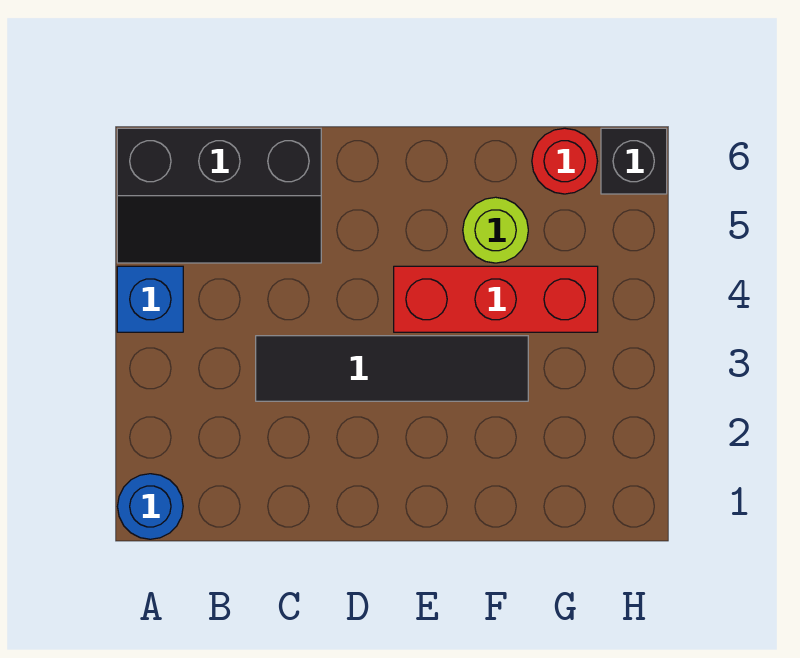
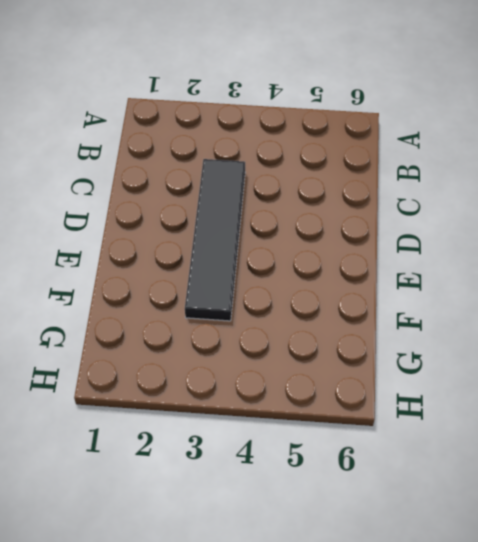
none -> blue 1x1 round brick [118,474,183,539]
none -> blue 1x1 brick [117,266,183,332]

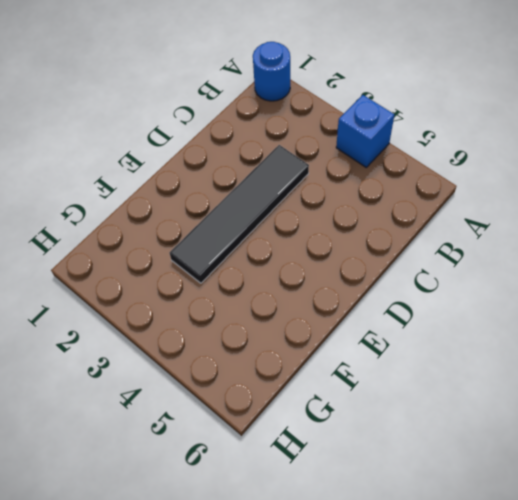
none -> black 2x3 slope [117,128,321,263]
none -> red 1x3 brick [394,266,598,332]

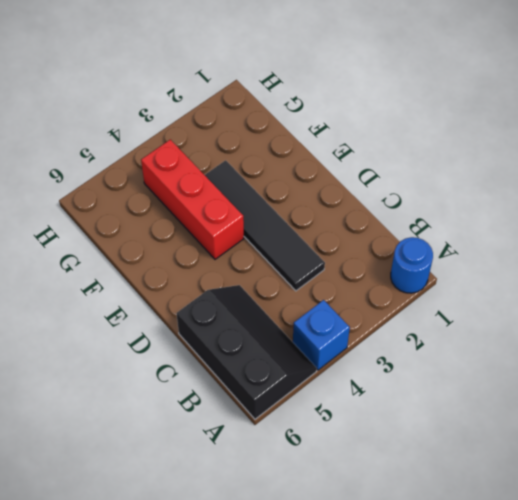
none -> lime 1x1 round brick [463,197,528,263]
none -> red 1x1 round brick [532,128,598,194]

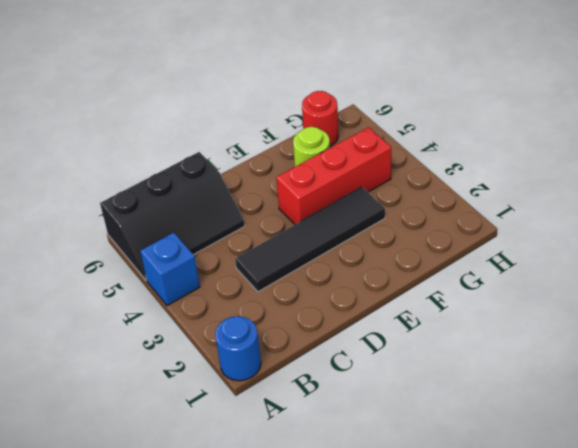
none -> black 1x1 brick [601,128,667,194]

